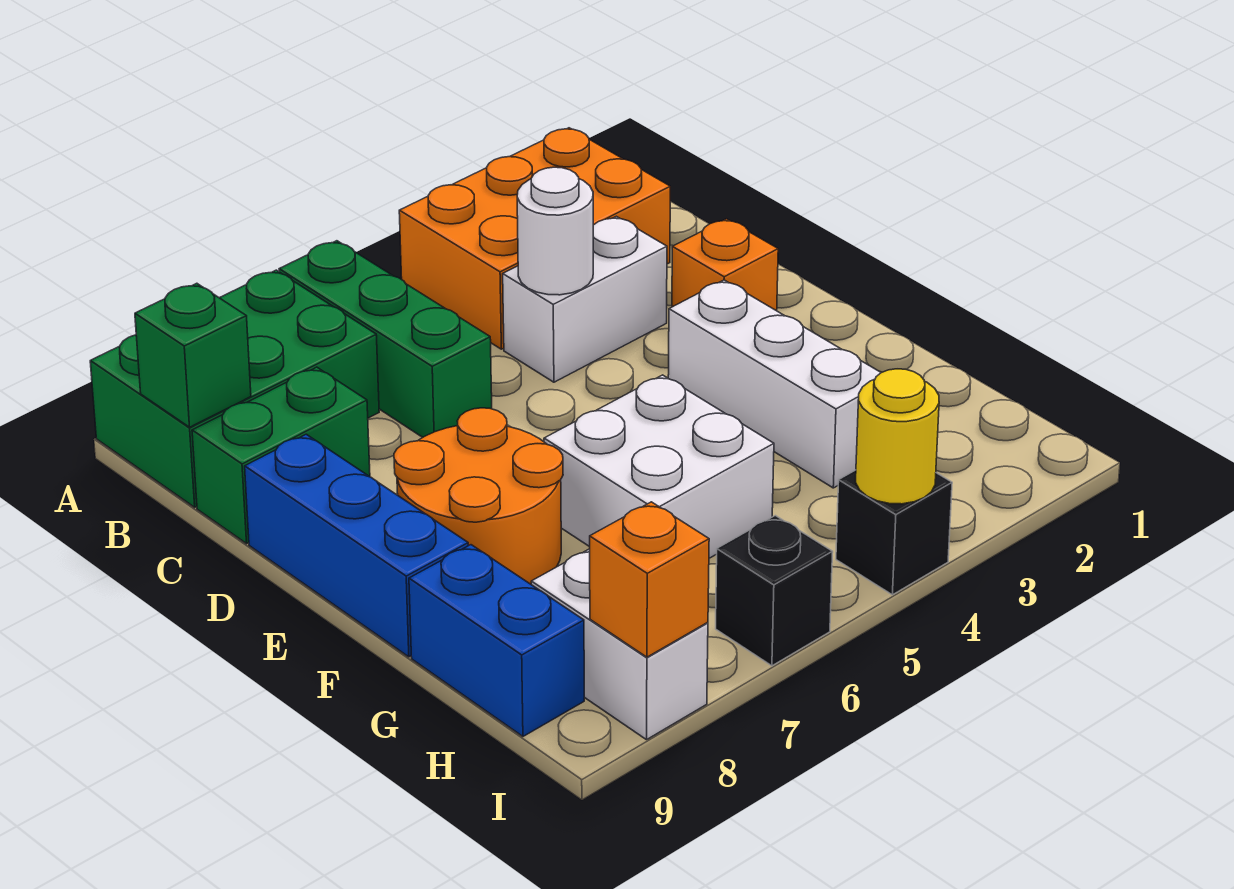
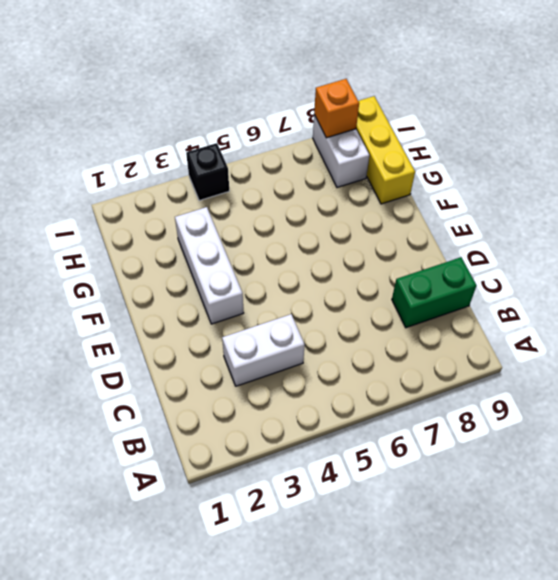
yellow 1x3 brick [356,96,415,204] -> blue 1x2 brick [409,545,584,736]
none -> orange 2x3 brick [399,128,670,349]
none -> green 1x3 brick [279,241,492,437]
none -> green 2x3 brick [90,270,379,507]

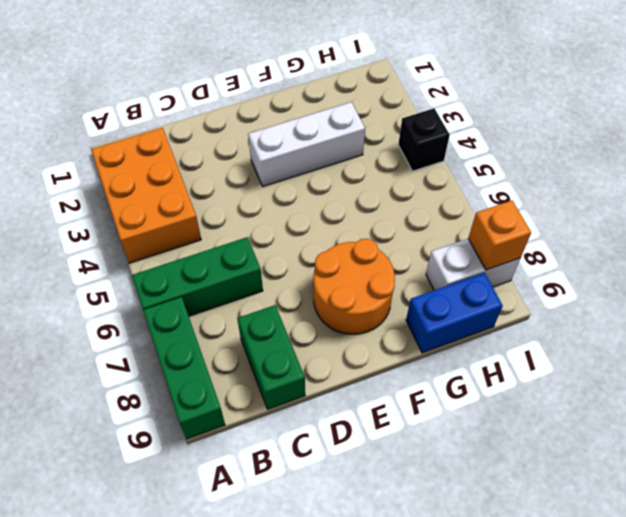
green 1x3 brick [143,297,225,439] -> green 2x3 brick [90,270,379,507]
none -> white 1x2 brick [503,216,667,382]
none -> orange 1x1 brick [672,219,778,311]
none -> blue 1x3 brick [245,434,468,657]

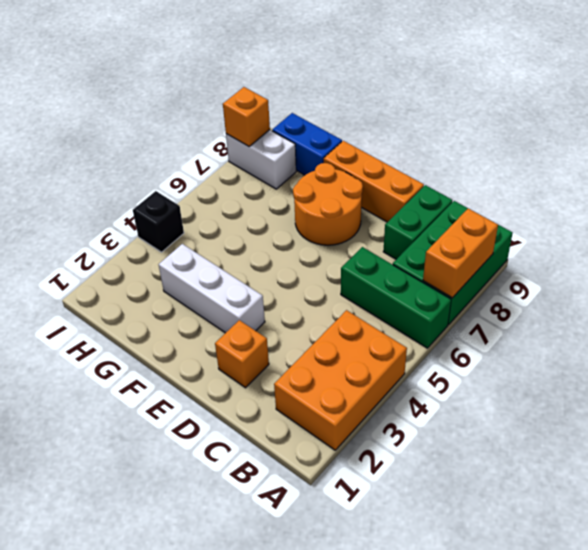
orange 1x2 brick [423,209,498,298] -> none
orange 1x3 brick [324,141,424,222] -> blue 1x3 brick [245,434,468,657]
none -> white 1x2 brick [503,216,667,382]
none -> white 2x2 brick [544,375,774,558]
none -> black 1x1 brick [716,516,833,666]

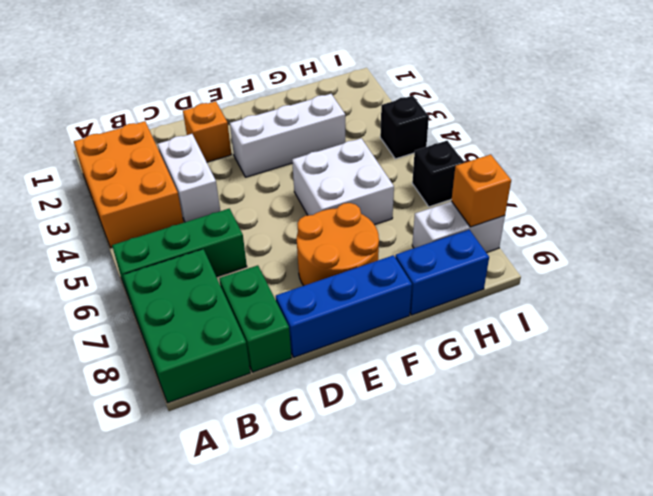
none -> green 1x1 brick [135,283,251,427]
none -> white 1x1 round brick [517,167,593,295]
none -> yellow 1x1 round brick [856,369,939,504]

